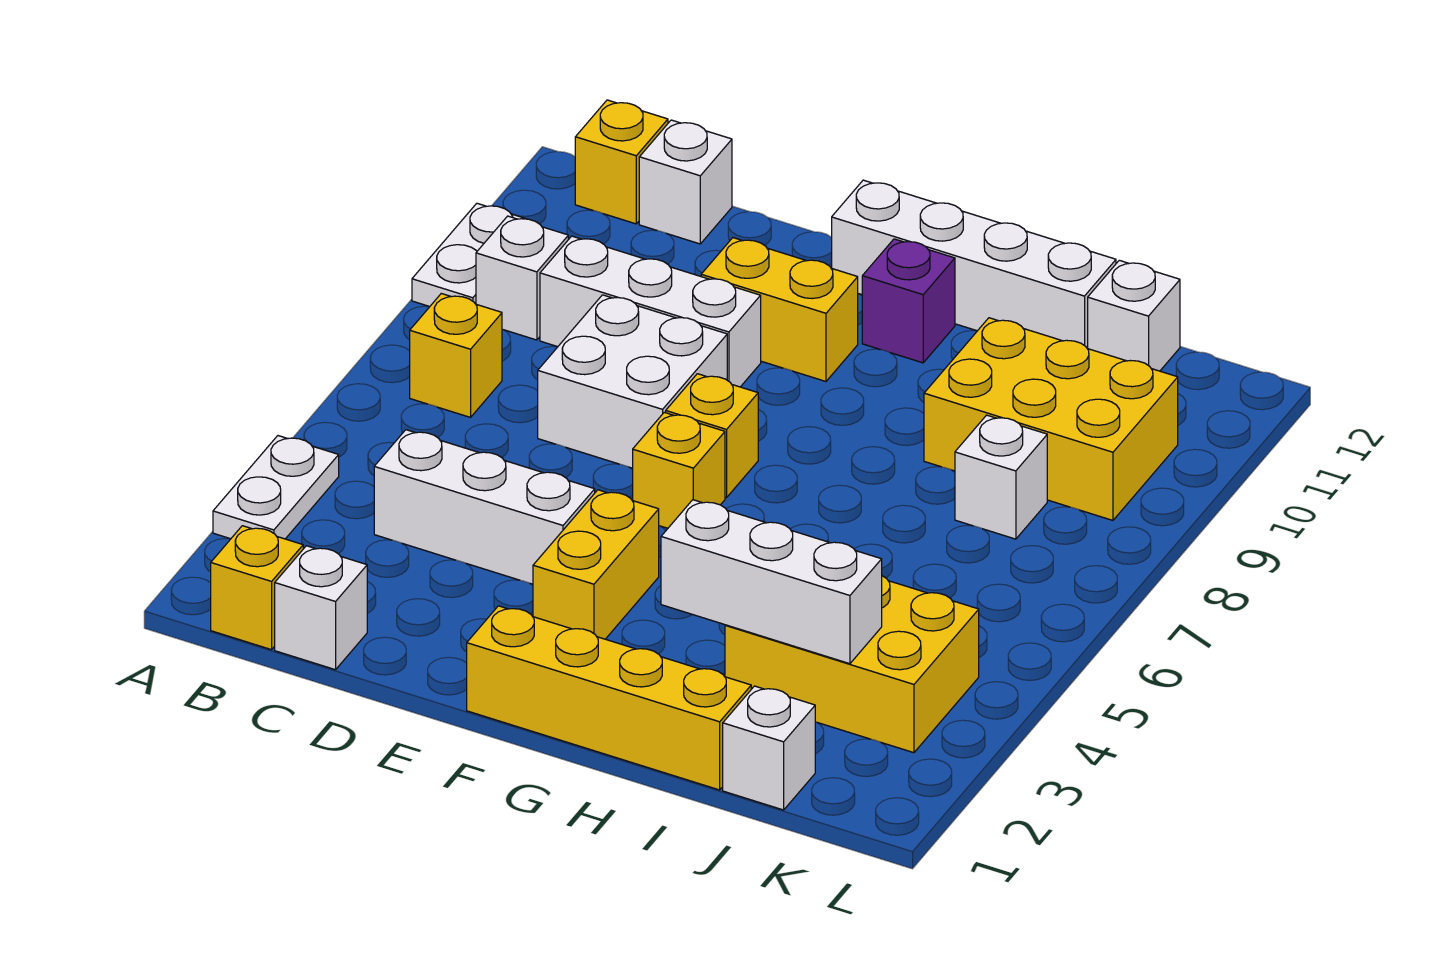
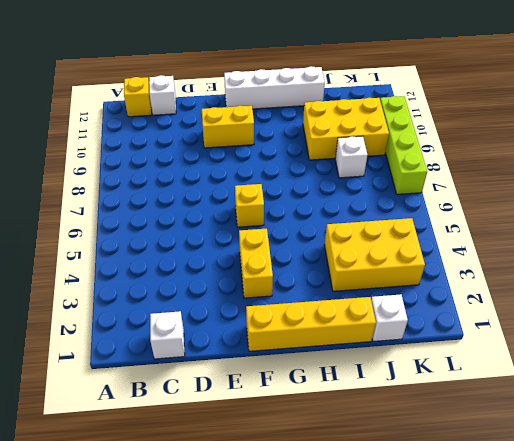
lime 1x4 brick [380,96,427,194] -> none
none -> white 1x2 plate [213,436,339,539]
none -> white 1x2 plate [412,203,526,307]
none -> yellow 1x1 brick [211,526,303,650]

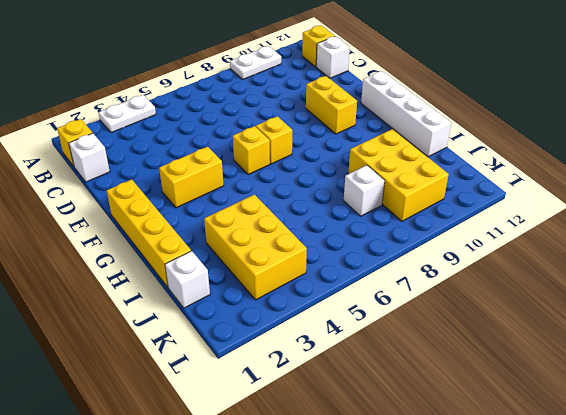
none -> yellow 1x1 brick [410,294,502,417]
none -> white 1x1 brick [476,216,568,340]
none -> white 1x3 brick [374,430,595,584]

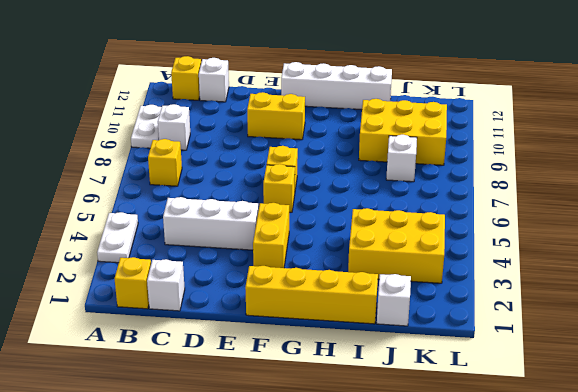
none -> white 1x3 brick [540,236,761,387]
none -> white 2x2 brick [538,295,727,468]
none -> purple 1x1 brick [862,239,955,363]

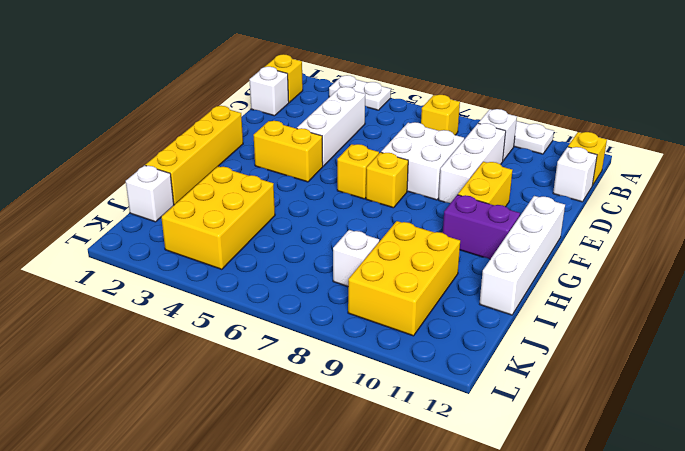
purple 1x2 brick [443,195,520,259] -> purple 1x1 brick [862,239,955,363]
none -> white 1x1 brick [1088,260,1180,371]
none -> white 1x3 brick [661,500,882,664]

